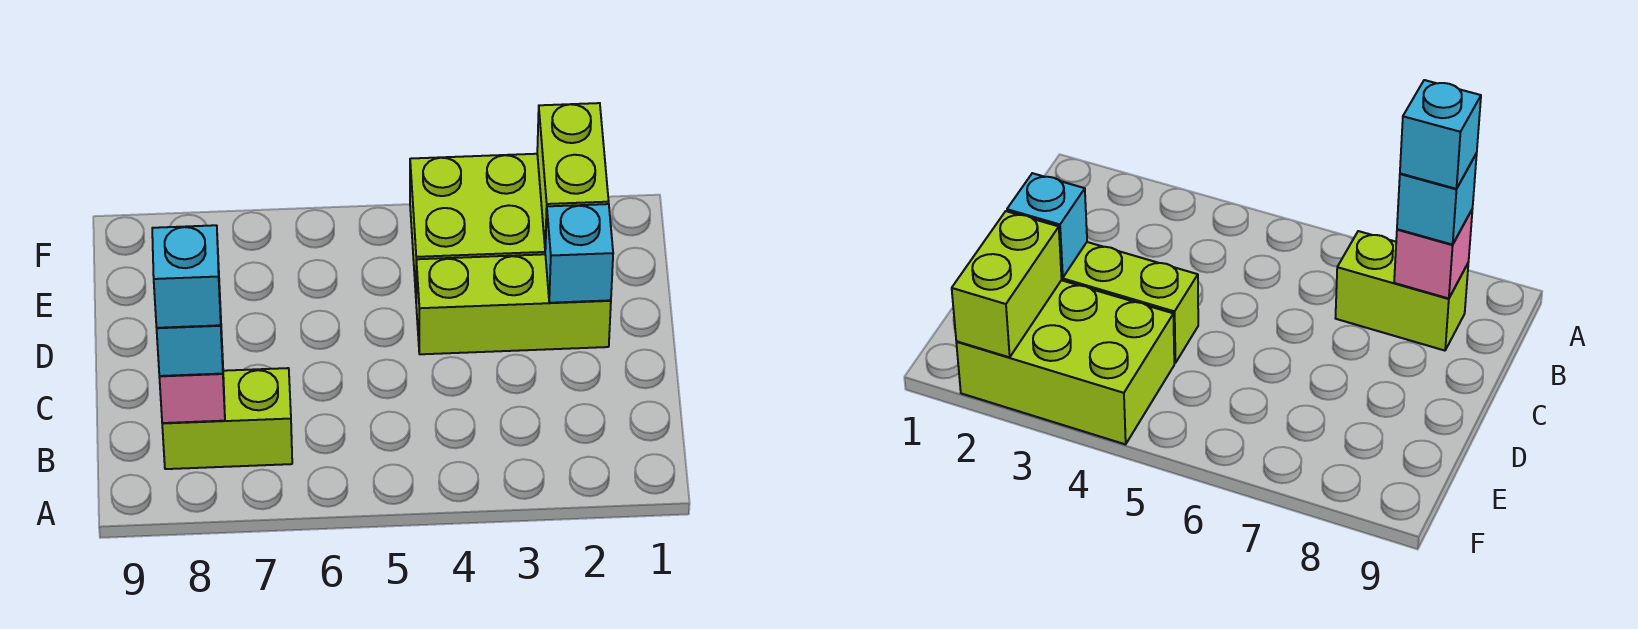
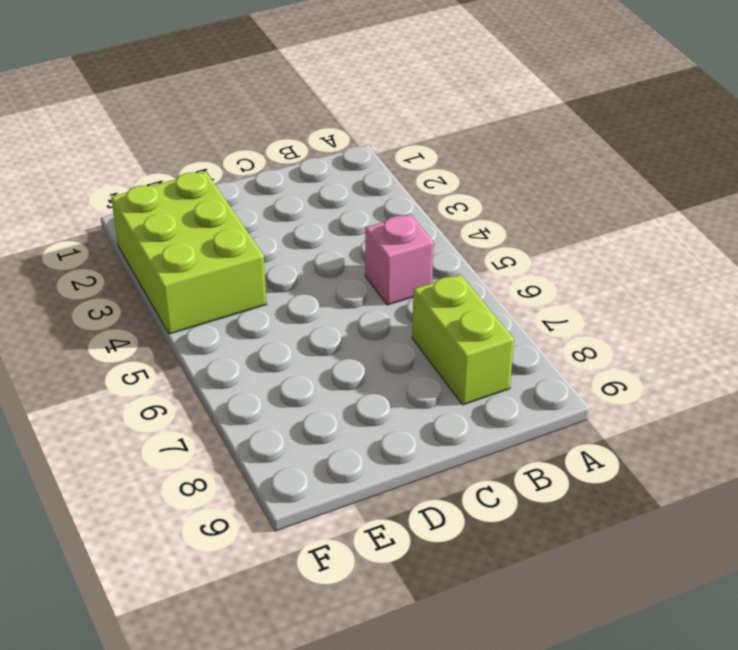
pink 1x1 brick [365,214,434,305] -> pink 1x1 brick moved to [159,331,225,423]
none -> lime 1x3 brick [416,254,611,354]
none -> cyan 1x1 brick [545,204,613,303]

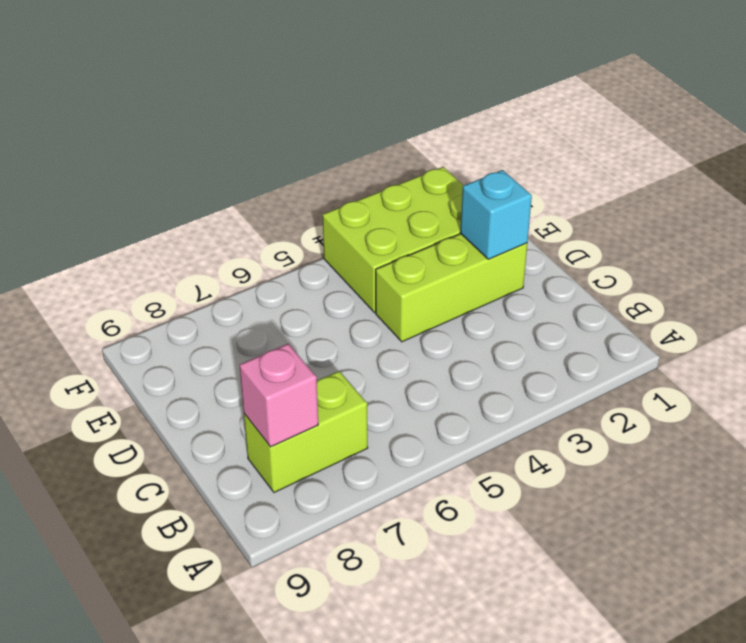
none -> lime 1x2 brick [537,103,609,249]
none -> cyan 1x1 brick [157,286,223,376]

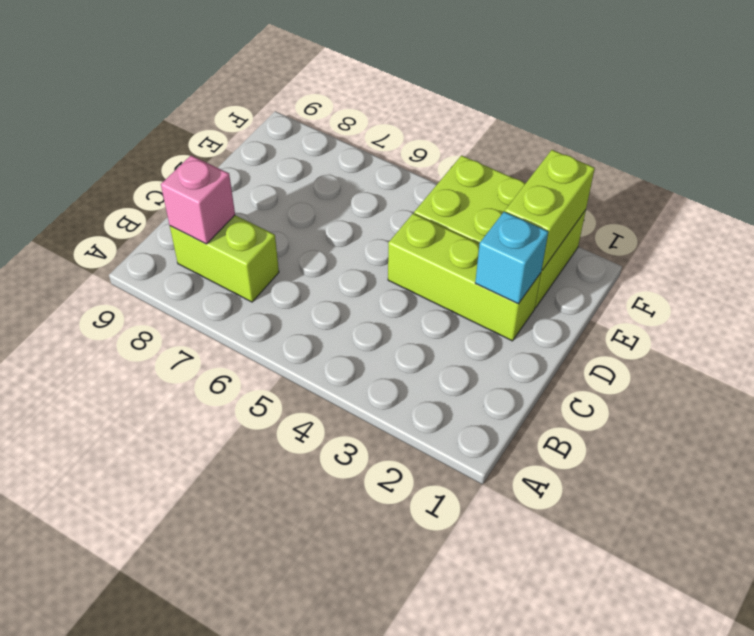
none -> cyan 1x1 brick [157,286,223,376]
none -> cyan 1x1 brick [152,225,221,328]

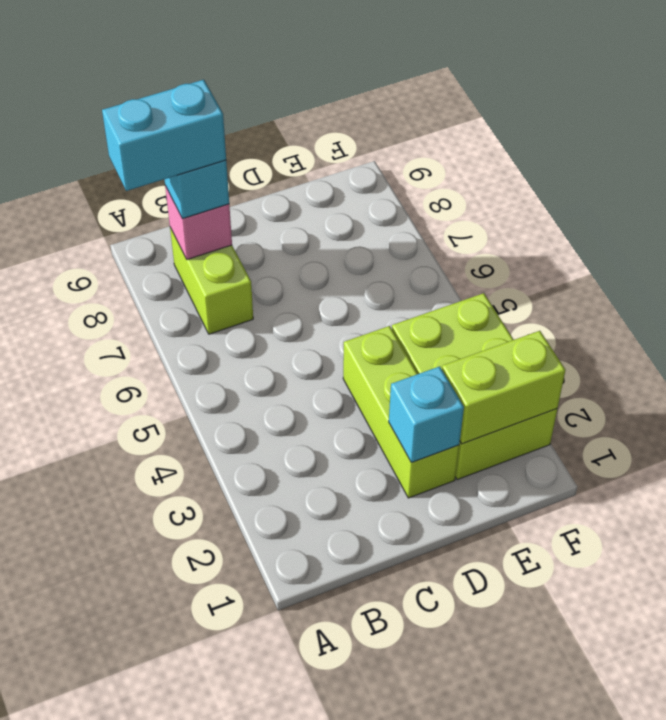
cyan 1x2 brick [102,80,226,191] -> cyan 1x1 brick [152,225,221,328]

